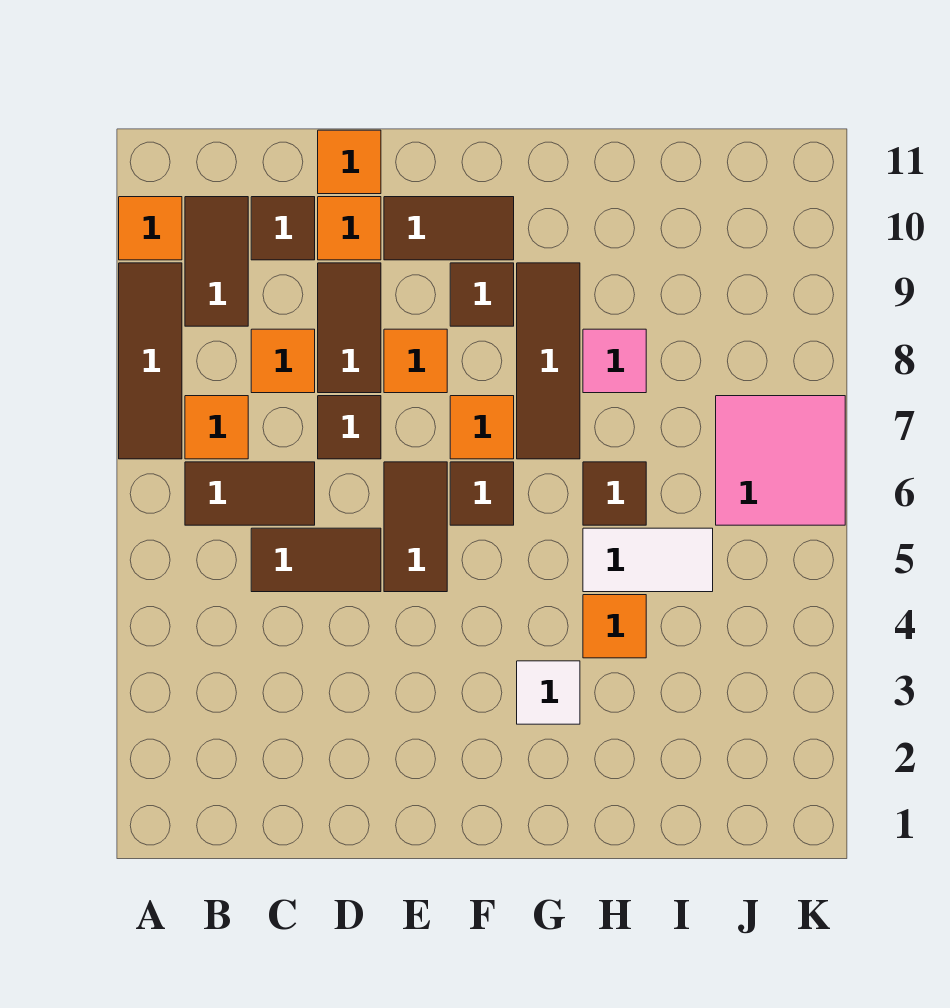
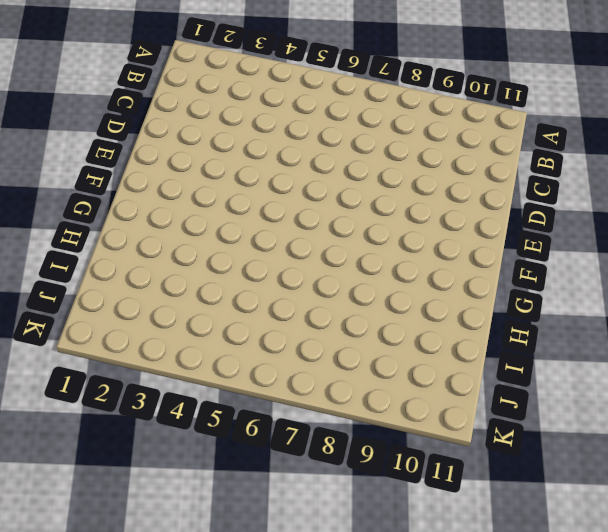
none -> brown 1x3 tile [119,263,182,459]
none -> orange 1x1 tile [119,197,182,260]
none -> brown 1x2 tile [185,462,315,525]

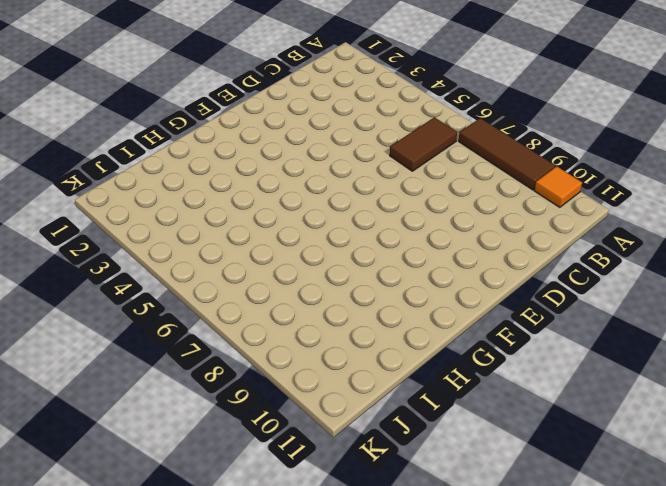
none -> orange 1x1 tile [185,396,248,459]
none -> brown 1x2 tile [185,197,248,326]
none -> brown 1x2 tile [251,528,381,592]

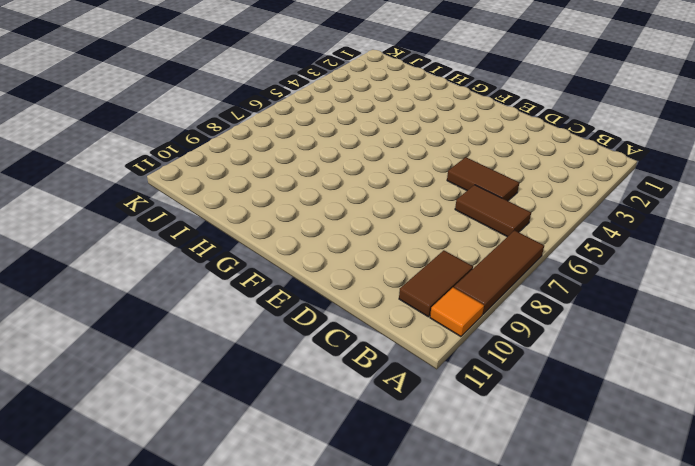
none -> orange 1x1 tile [185,396,248,459]
none -> orange 1x1 tile [251,329,315,393]
none -> brown 1x1 tile [251,197,315,260]

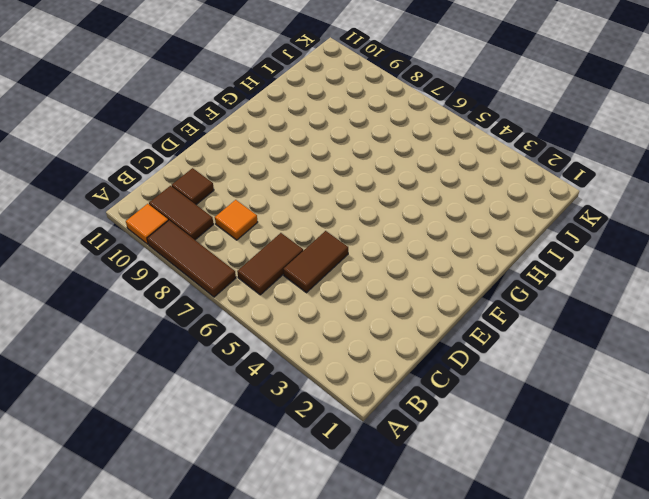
none -> orange 1x1 tile [185,396,248,459]
none -> brown 1x1 tile [318,396,381,459]
none -> brown 1x2 tile [318,263,381,393]

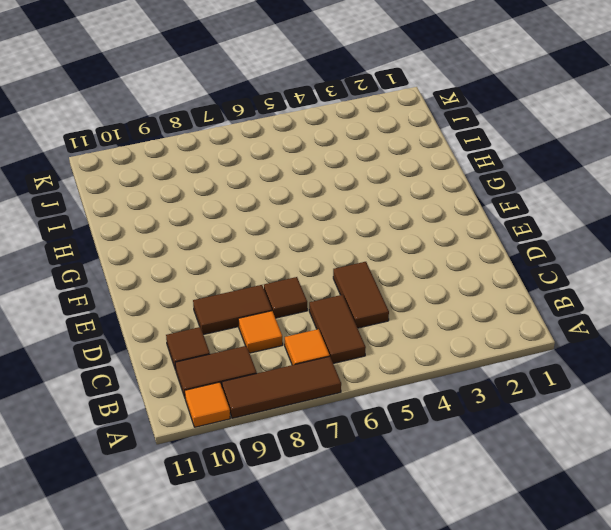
none -> orange 1x1 tile [318,197,381,260]
none -> orange 1x1 tile [318,130,381,194]
none -> brown 1x2 tile [384,462,447,592]

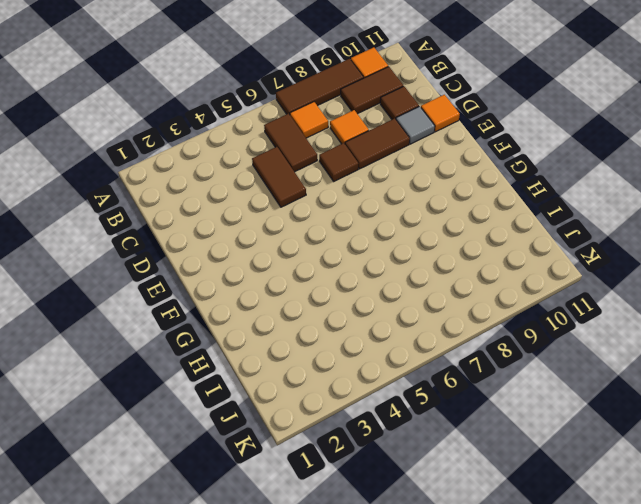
grey 1x1 tile [396,106,435,144] -> orange 1x1 tile [318,197,381,260]
none -> brown 1x2 tile [384,462,447,592]
none -> orange 1x1 tile [384,329,447,393]
none -> brown 1x2 tile [384,197,514,260]

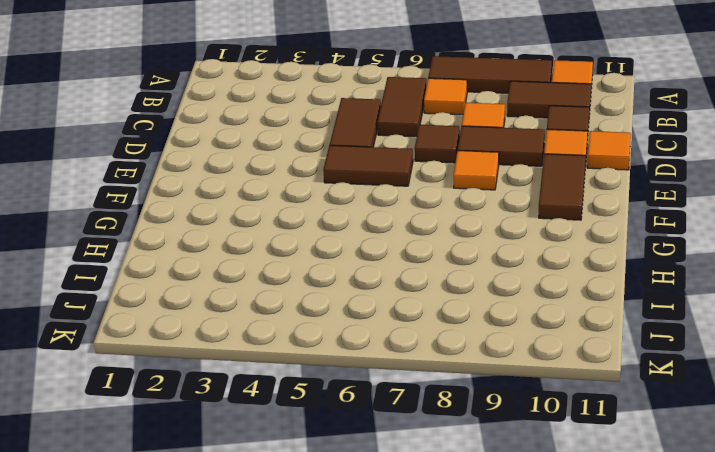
none -> brown 1x1 tile [450,462,514,525]
none -> orange 1x1 tile [450,396,514,459]
none -> brown 1x1 tile [450,263,514,326]

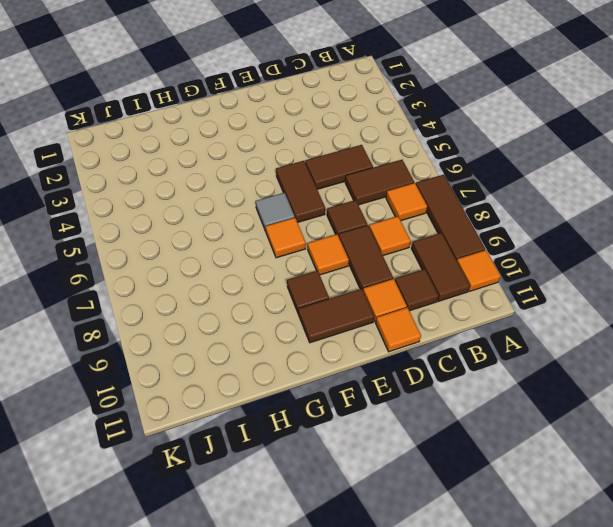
grey 1x1 tile [256,193,295,231] -> brown 1x1 tile [450,462,514,525]
none -> white 1x1 tile [517,661,580,724]
none -> brown 1x3 tile [517,263,580,459]
none -> orange 1x1 tile [583,595,646,658]

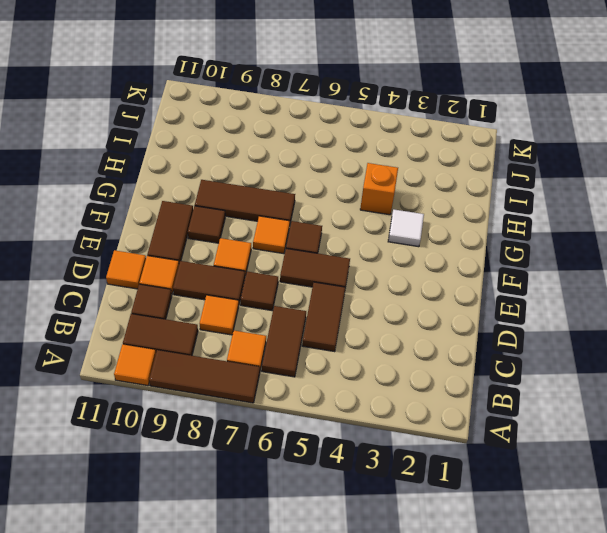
orange 1x1 brick [360,163,398,215] -> orange 1x1 tile [583,595,646,658]
none -> white 1x2 tile [583,528,713,592]
none -> brown 1x1 tile [583,462,646,525]
none -> pink 1x1 tile [583,329,646,393]

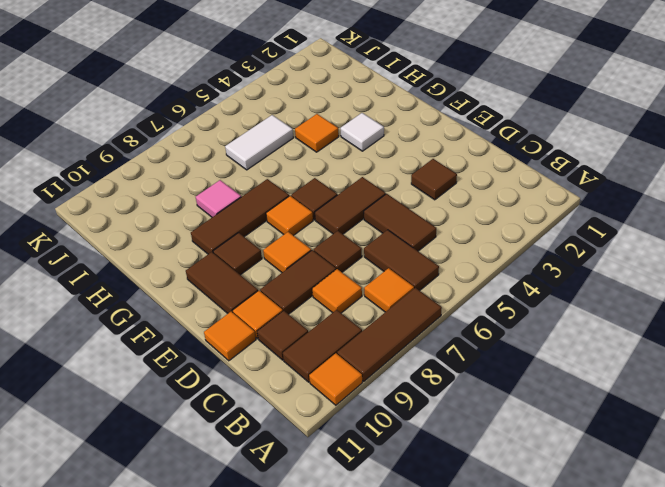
brown 1x1 tile [411,159,457,200] -> brown 1x1 tile moved to [583,462,646,525]
white 1x2 tile [225,115,294,170] -> white 1x2 tile turned to [583,528,713,592]
none -> pink 2x2 tile [716,396,845,525]

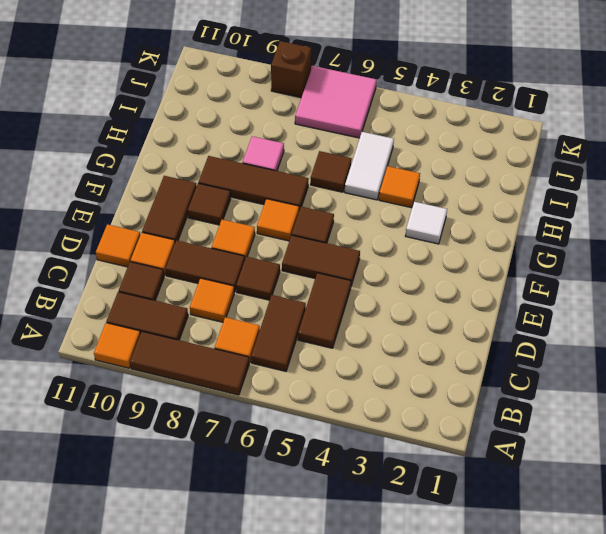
brown 1x1 brick [271,41,311,98] -> none

